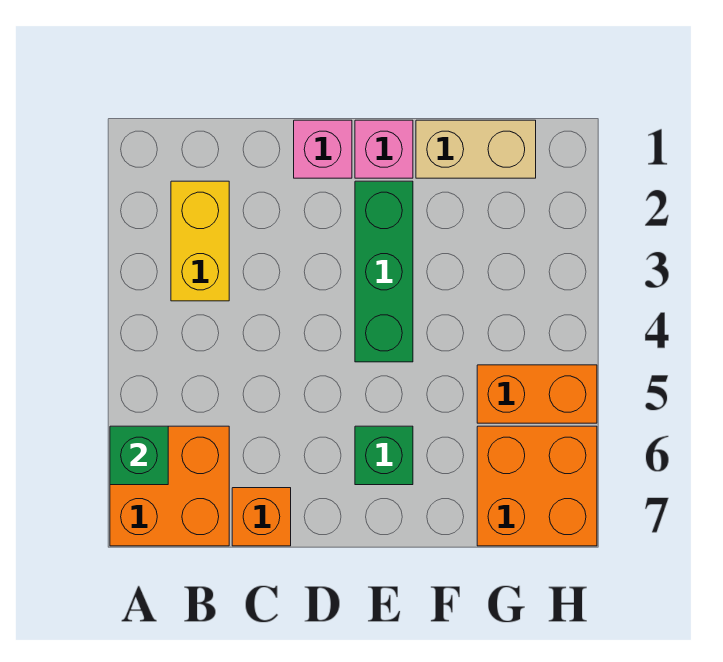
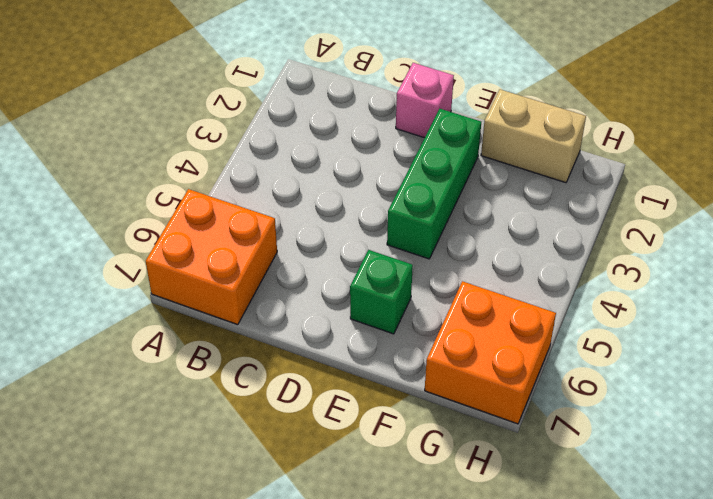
none -> yellow 1x2 brick [171,181,229,301]
none -> orange 1x1 brick [232,488,291,546]

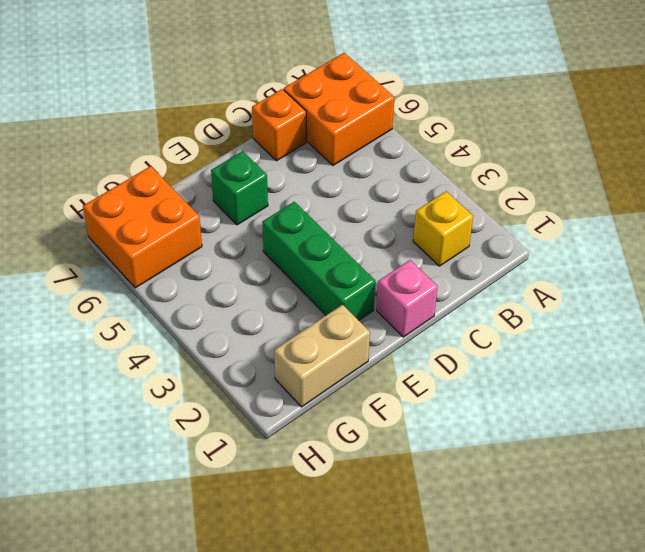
yellow 1x1 brick [413,191,473,266] -> yellow 1x2 brick [171,181,229,301]
none -> pink 1x1 brick [355,120,413,178]
none -> orange 1x2 brick [477,365,597,423]

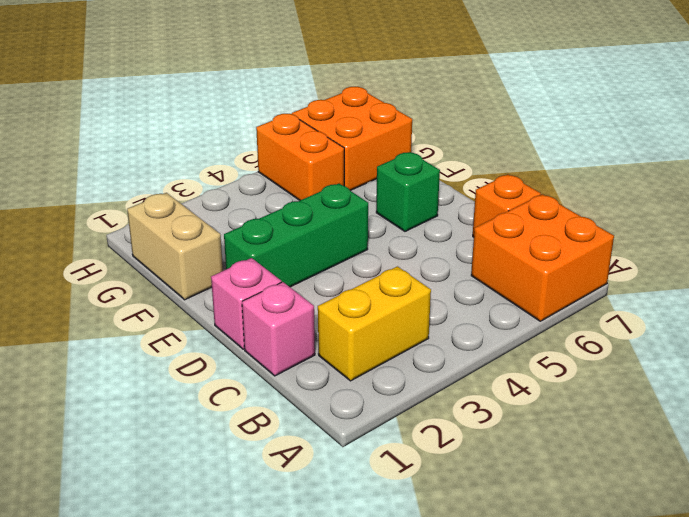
pink 1x1 brick [242,282,315,376] -> pink 1x1 brick moved to [355,120,413,178]
none -> green 1x1 brick [110,426,168,485]

